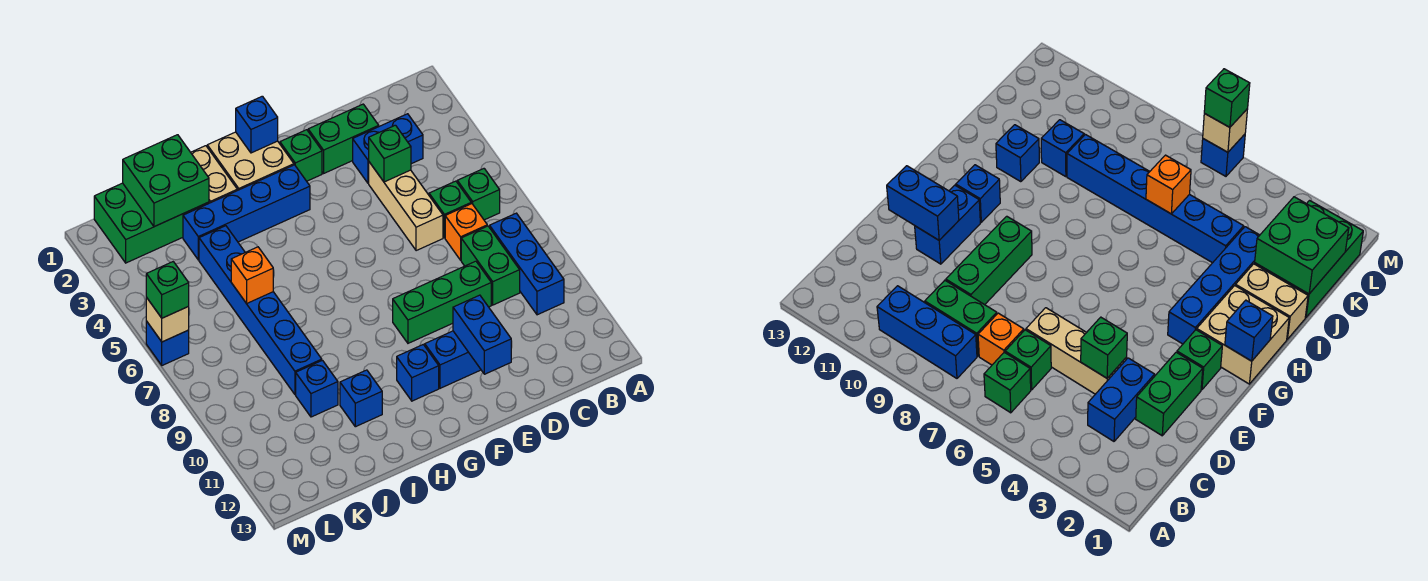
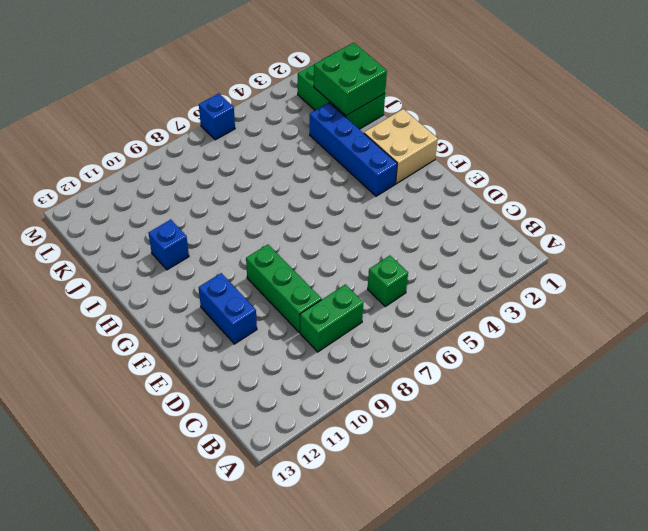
none -> green 1x1 brick [457,169,500,220]
none -> blue 1x3 brick [490,213,564,315]
none -> blue 1x2 brick [353,114,423,183]

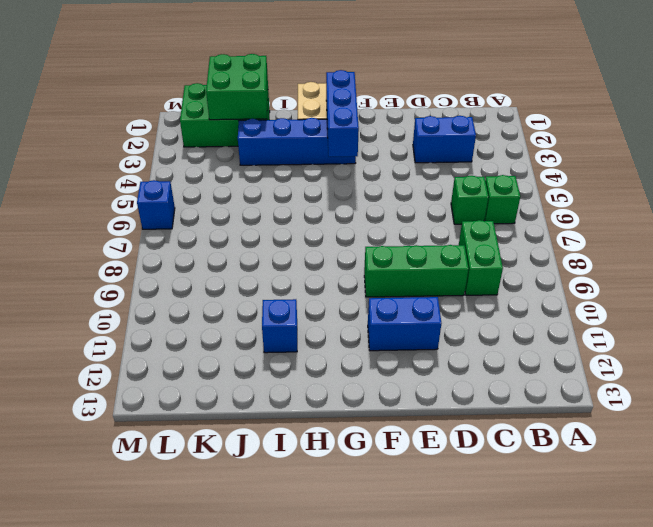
blue 1x3 brick [326,70,359,157] -> blue 1x3 brick moved to [490,213,564,315]
none -> orange 1x1 brick [445,204,487,260]
none -> green 1x2 brick [308,104,379,173]
none -> tan 1x3 brick [369,162,443,251]

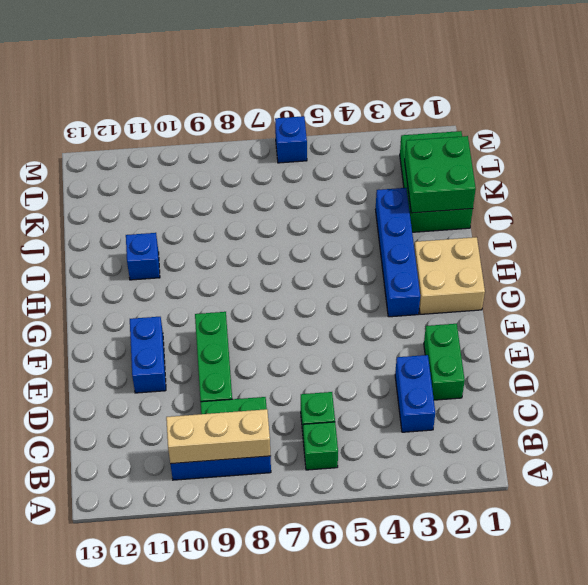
tan 1x3 brick [166,409,271,464] -> tan 1x3 brick moved to [369,162,443,251]
none -> orange 1x1 brick [445,204,487,260]
none -> green 1x1 brick [280,130,322,181]
none -> blue 1x1 brick [397,345,439,401]

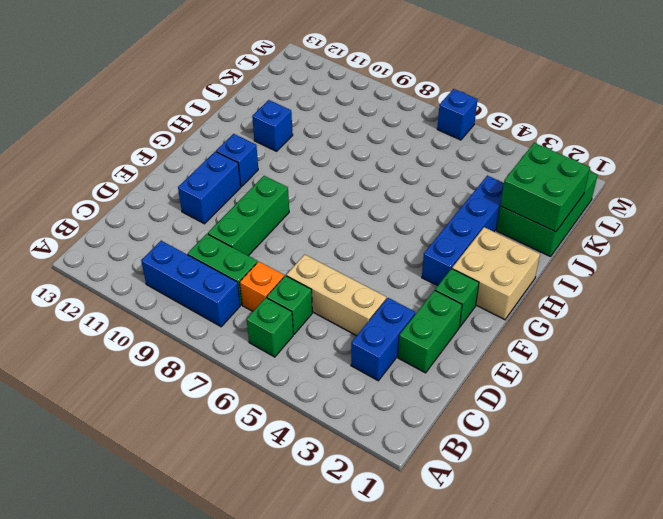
none -> tan 1x2 brick [191,146,237,203]
none -> blue 1x6 brick [199,226,322,394]
none -> blue 1x1 brick [296,360,338,417]

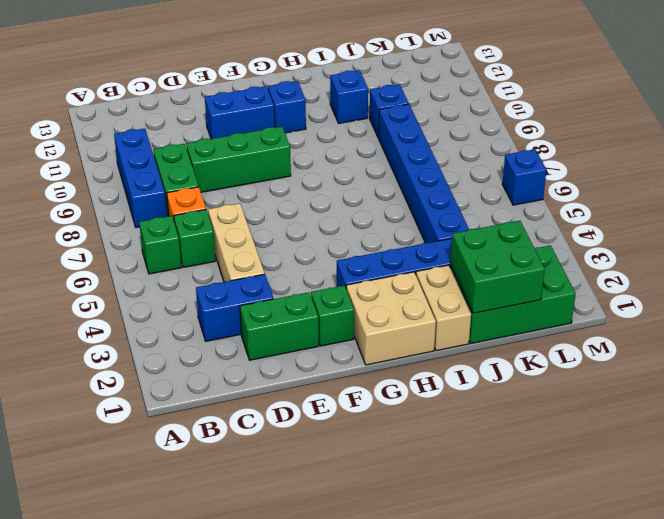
none -> green 1x1 brick [369,125,411,182]
none -> blue 1x2 brick [453,295,511,374]
none -> blue 1x1 brick [236,96,278,153]

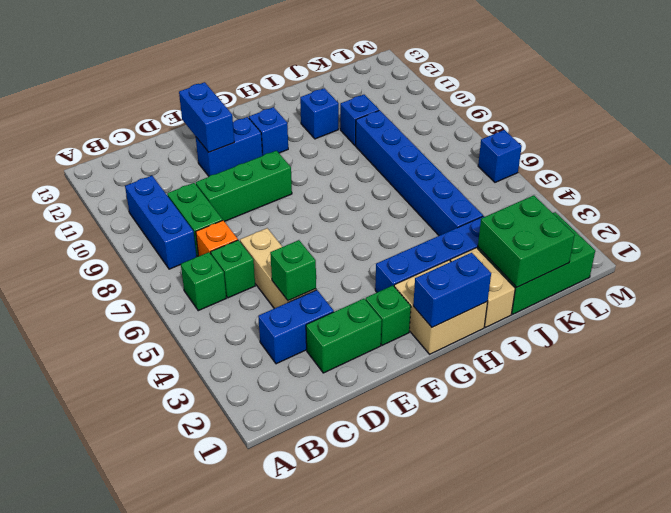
blue 1x2 brick [413,253,491,327] -> blue 1x1 brick [236,96,278,153]
none -> orange 1x1 brick [231,247,273,303]
none -> tan 1x1 brick [146,298,189,342]
none -> green 1x1 brick [146,262,189,318]

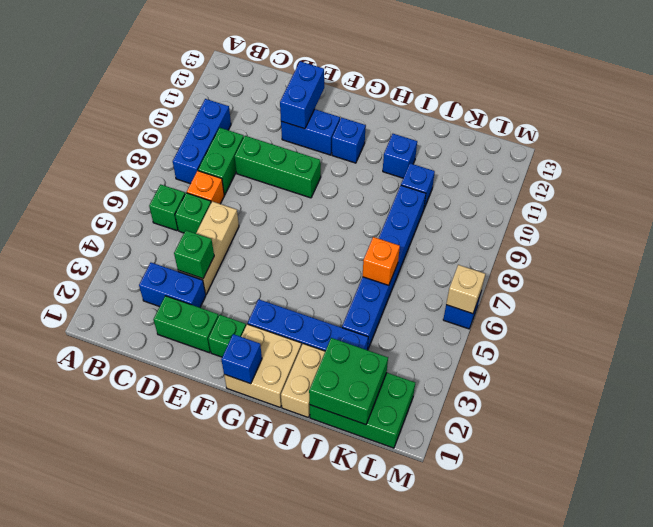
none -> green 1x1 brick [146,262,189,318]

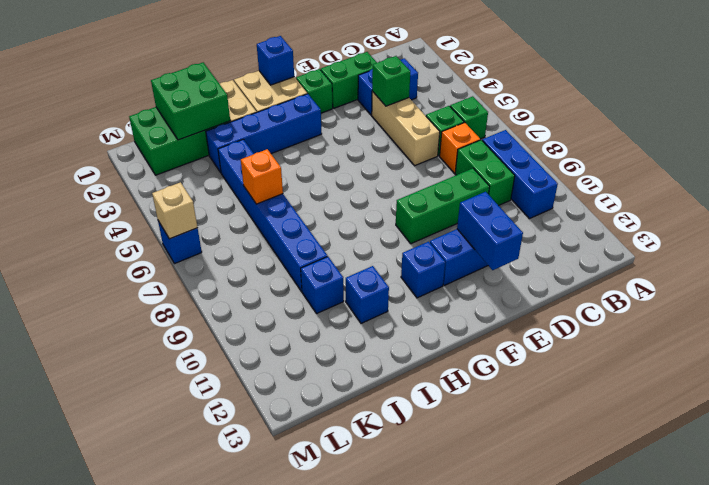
none -> green 1x1 brick [146,262,189,318]

